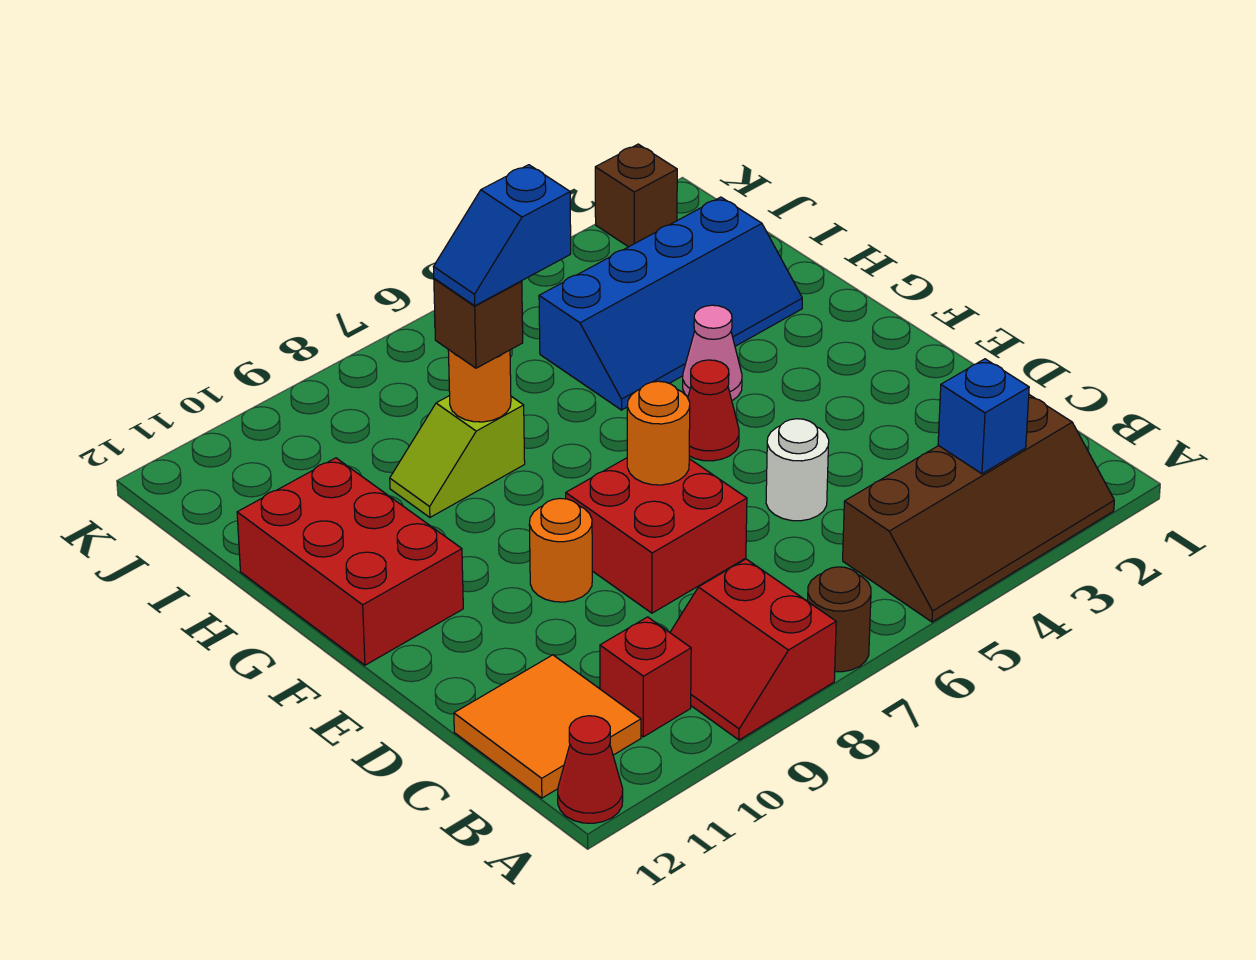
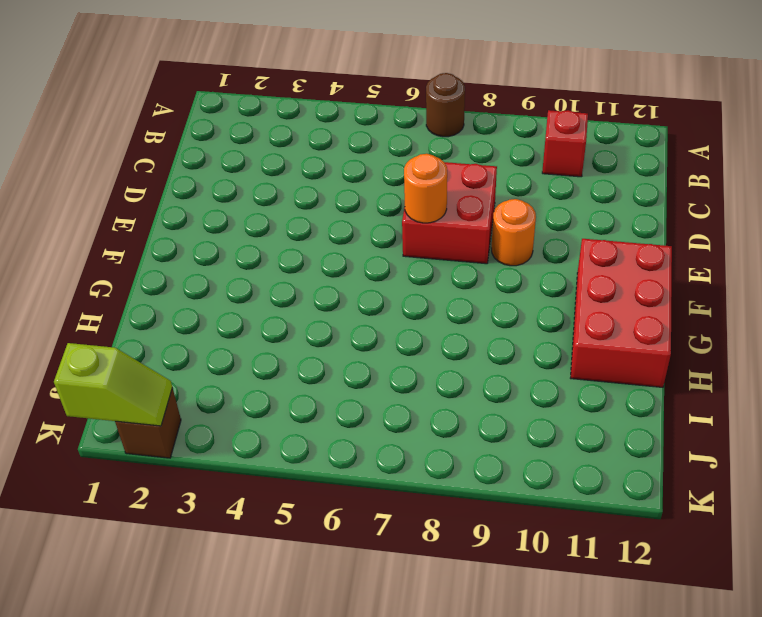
lime 1x2 slope [54,343,172,426] -> lime 1x2 slope moved to [390,396,525,517]
none -> brown 2x4 slope [843,395,1114,622]
none -> red 2x2 slope [670,559,836,740]
none -> red 1x1 cone [558,716,623,823]

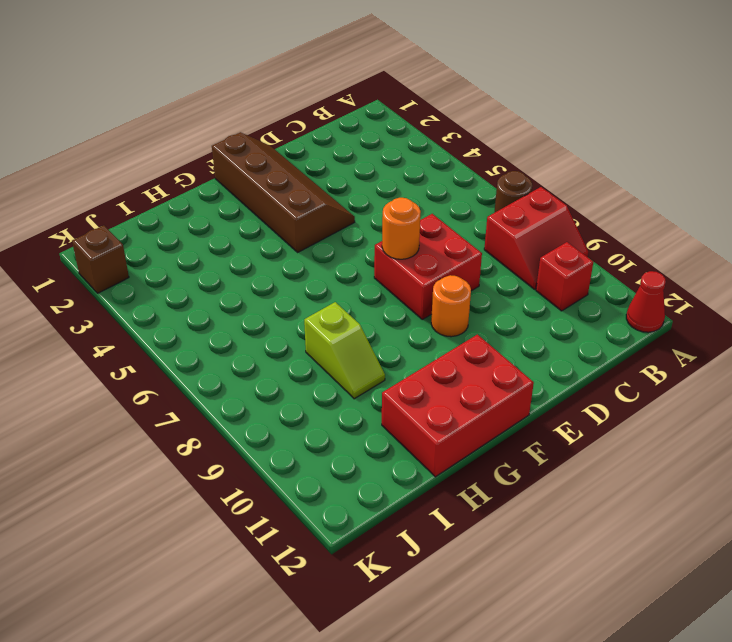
brown 2x4 slope [212,132,355,252] -> brown 2x4 slope moved to [843,395,1114,622]
none -> orange 2x2 tile [454,655,641,798]
none -> white 1x1 round brick [766,419,829,521]
none -> red 1x1 cone [688,360,739,461]

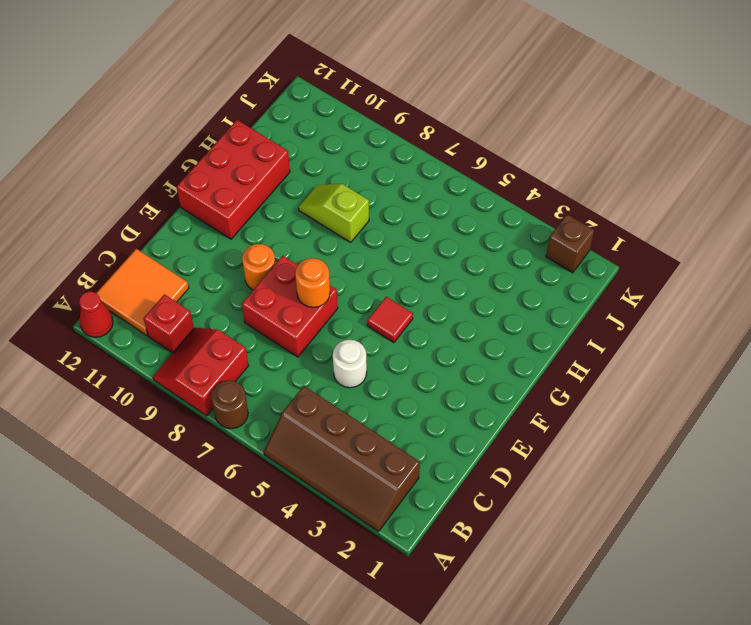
red 1x1 tile [367,297,413,343] -> red 1x1 cone [688,360,739,461]
none -> pink 1x1 cone [683,305,742,401]
none -> blue 2x4 slope [539,197,802,410]
none -> blue 1x1 brick [938,359,1029,474]

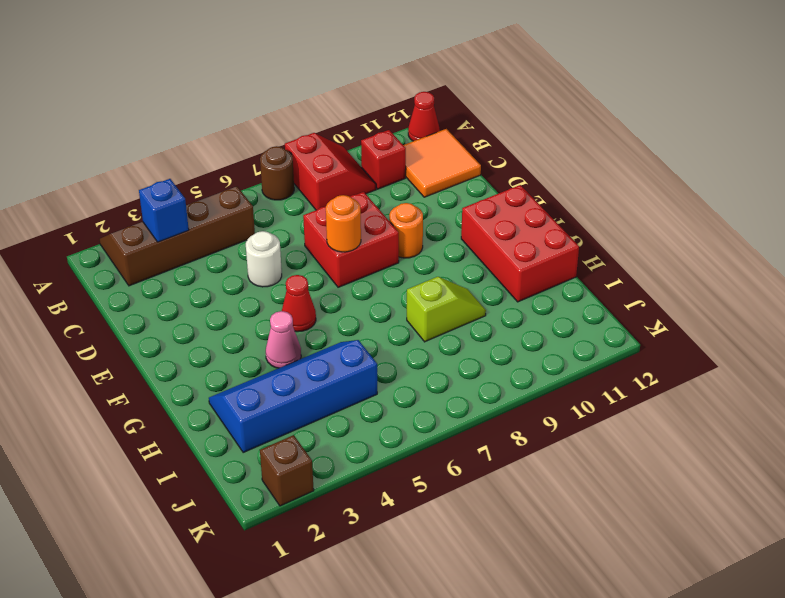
none -> orange 1x1 round brick [448,350,511,422]
none -> brown 1x1 brick [434,279,523,368]
none -> blue 1x2 slope [434,165,571,306]

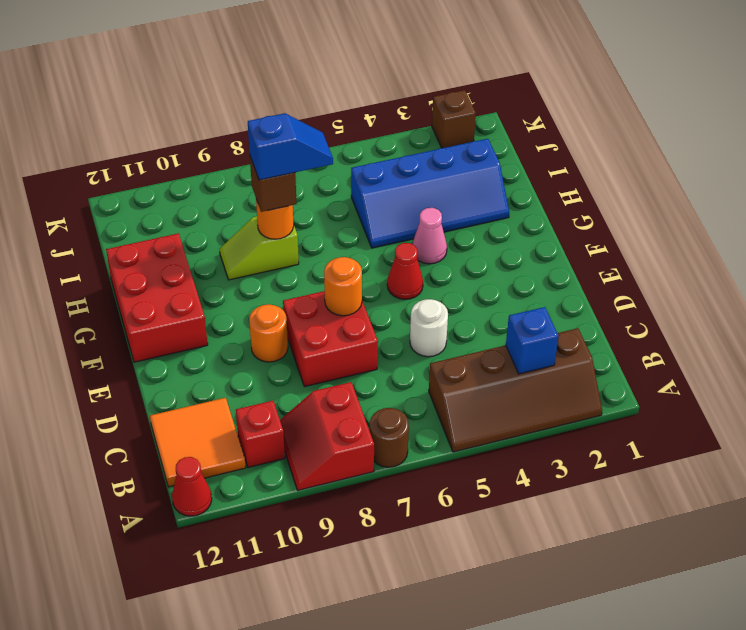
blue 1x2 slope [248,113,333,180] -> blue 1x2 slope turned to [434,165,571,306]

